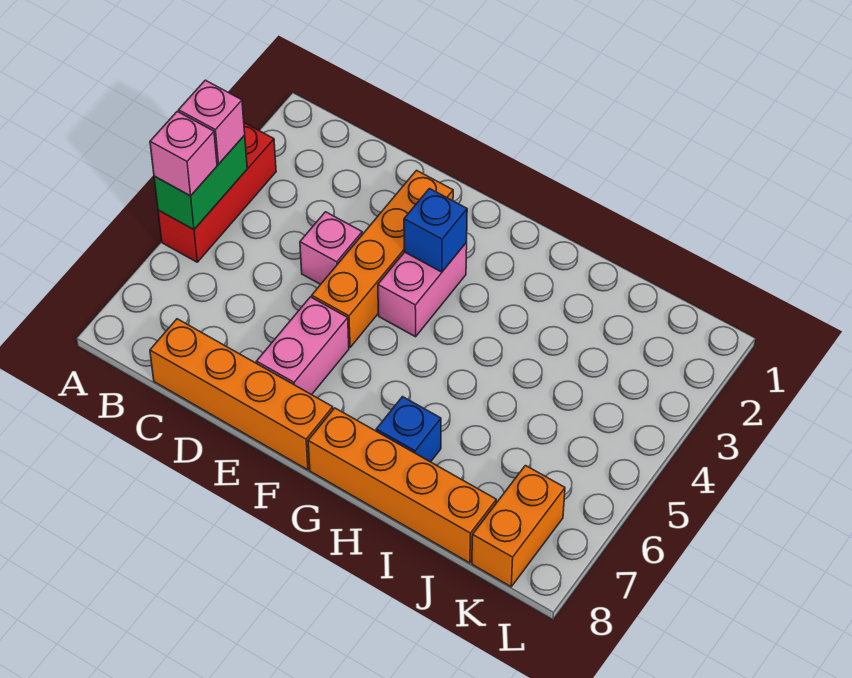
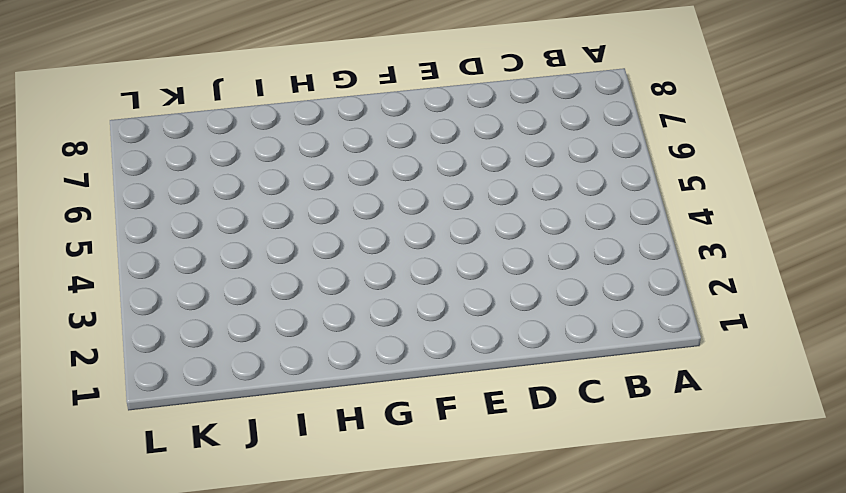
none -> red 1x3 brick [158,123,276,262]
none -> orange 1x4 brick [150,319,333,470]
none -> pink 1x1 brick [300,212,362,284]

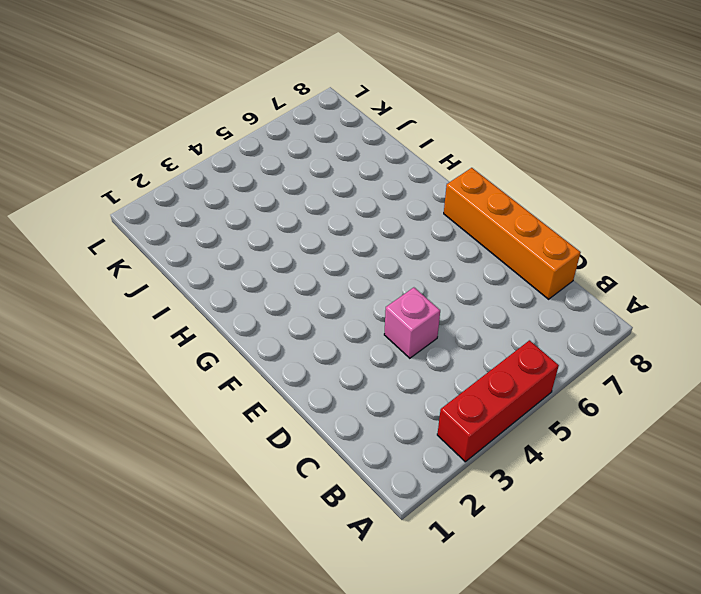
none -> orange 1x4 brick [312,170,453,347]
none -> pink 1x2 brick [256,297,349,395]
none -> pink 1x2 brick [378,242,467,337]

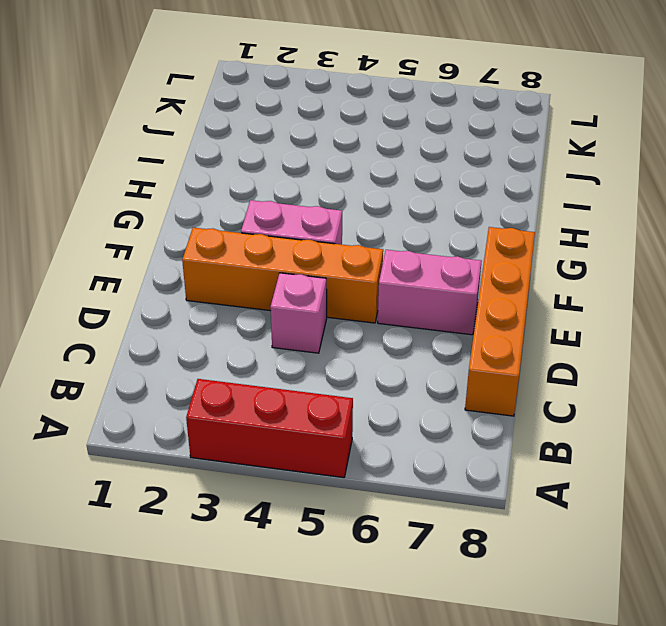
none -> orange 1x4 brick [308,408,496,563]
none -> blue 1x1 brick [376,397,441,462]
none -> orange 1x2 brick [472,466,565,587]

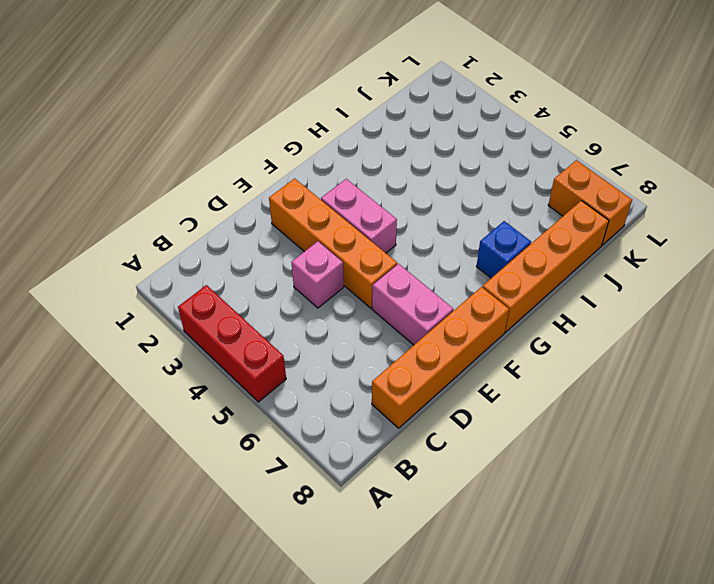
none -> green 1x2 brick [154,135,247,230]
none -> blue 1x1 brick [404,189,467,272]
none -> pink 1x1 brick [179,80,245,164]

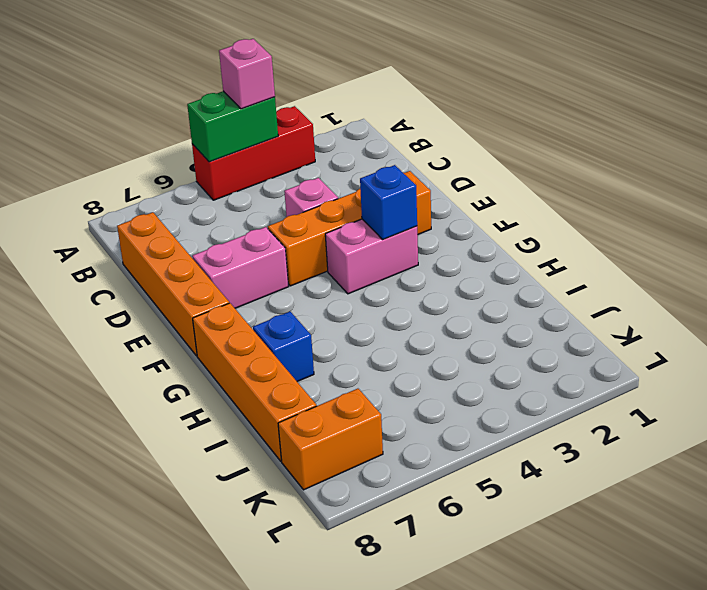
none -> pink 1x1 brick [150,111,217,196]

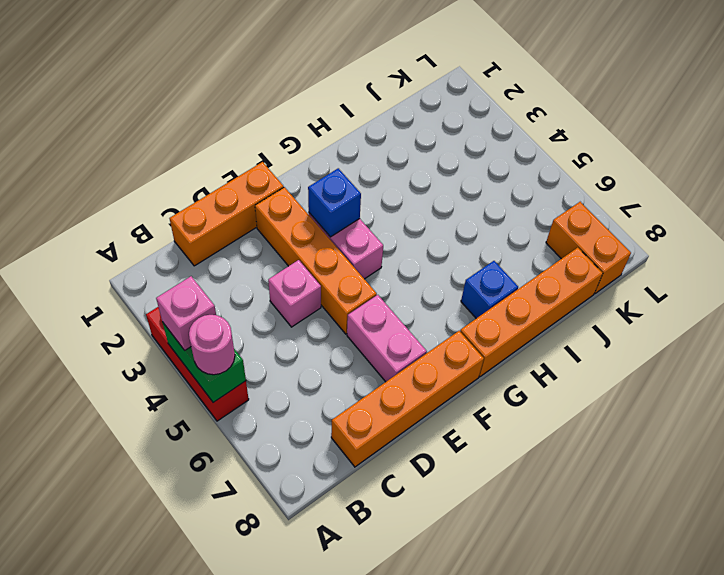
pink 1x1 round brick [189,315,235,375] -> pink 1x1 brick [150,111,217,196]
orange 1x3 brick [170,162,284,266] -> none

